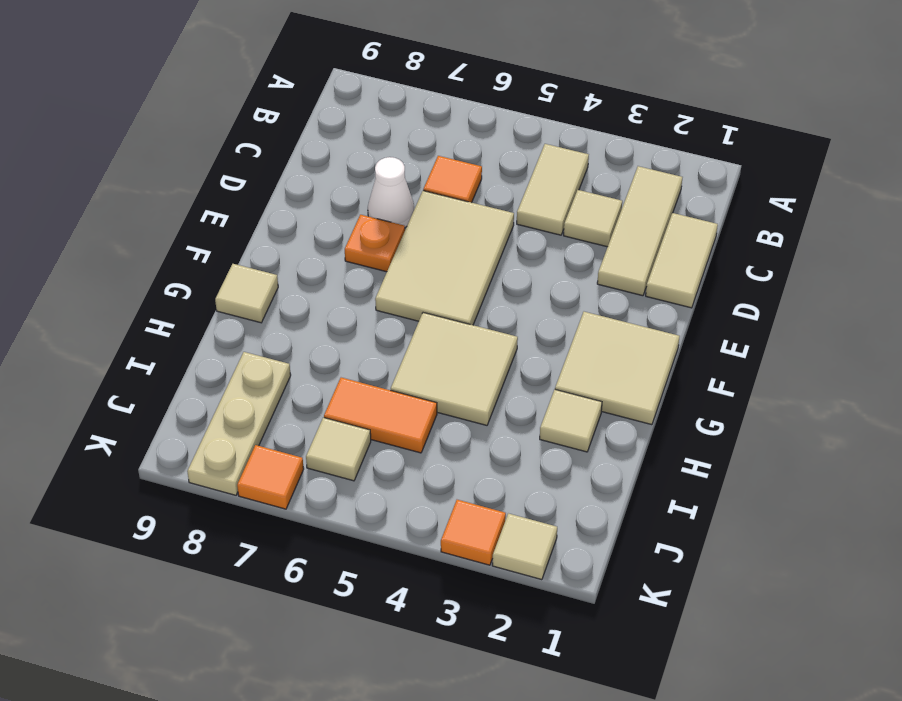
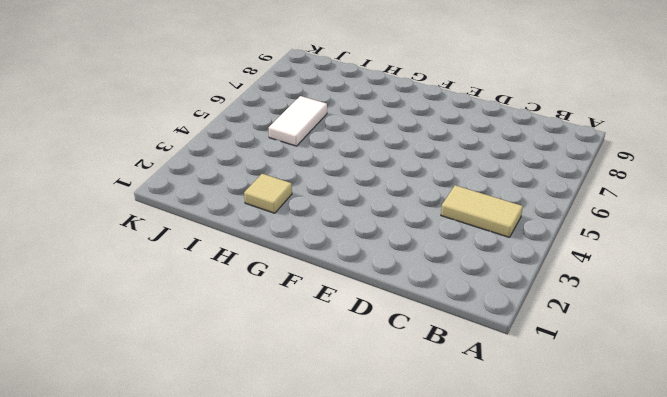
white 1x2 tile [269,96,327,146] -> orange 1x2 tile [324,378,437,453]
none -> tan 1x3 tile [597,166,682,296]
none -> tan 1x2 tile [646,213,718,308]
none -> tan 1x1 tile [564,190,622,247]

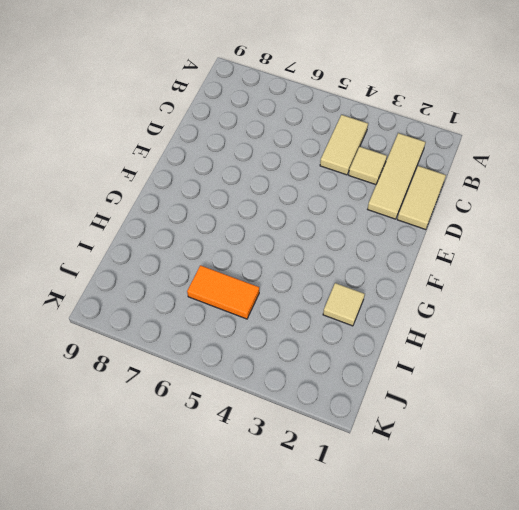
none -> orange 1x1 tile [423,156,482,203]
none -> tan 2x3 tile [375,191,514,325]
none -> white 1x1 cone [368,157,414,227]

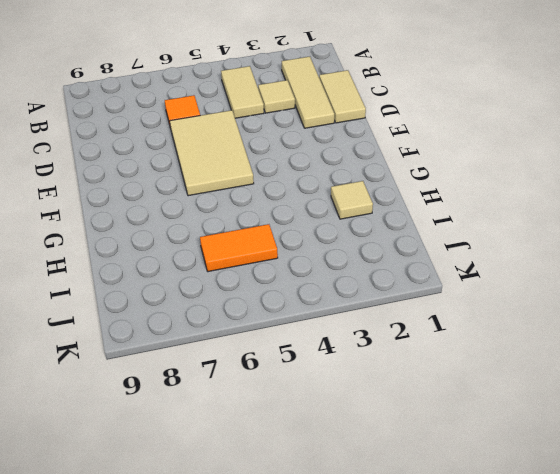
none -> white 1x1 cone [368,157,414,227]
none -> orange 1x1 plate [345,215,405,272]
none -> tan 2x2 tile [555,312,680,425]

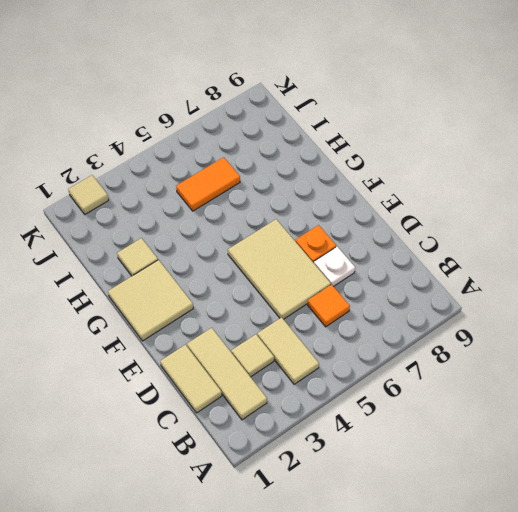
white 1x1 plate [314,247,355,286] -> white 1x1 cone [368,157,414,227]
none -> tan 2x2 tile [391,313,518,425]
none -> tan 1x1 tile [215,264,278,323]
none -> tan 1x3 plate [187,352,291,495]

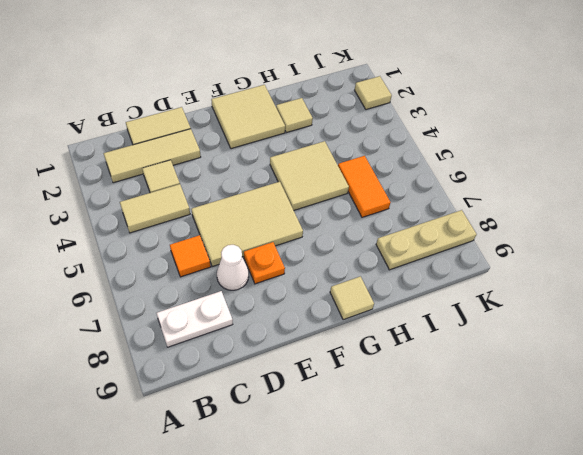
white 1x2 plate [156,291,233,347] -> none
none -> tan 1x1 tile [306,417,371,481]
none -> orange 1x1 tile [441,500,506,565]
none -> orange 1x1 tile [237,445,304,509]

